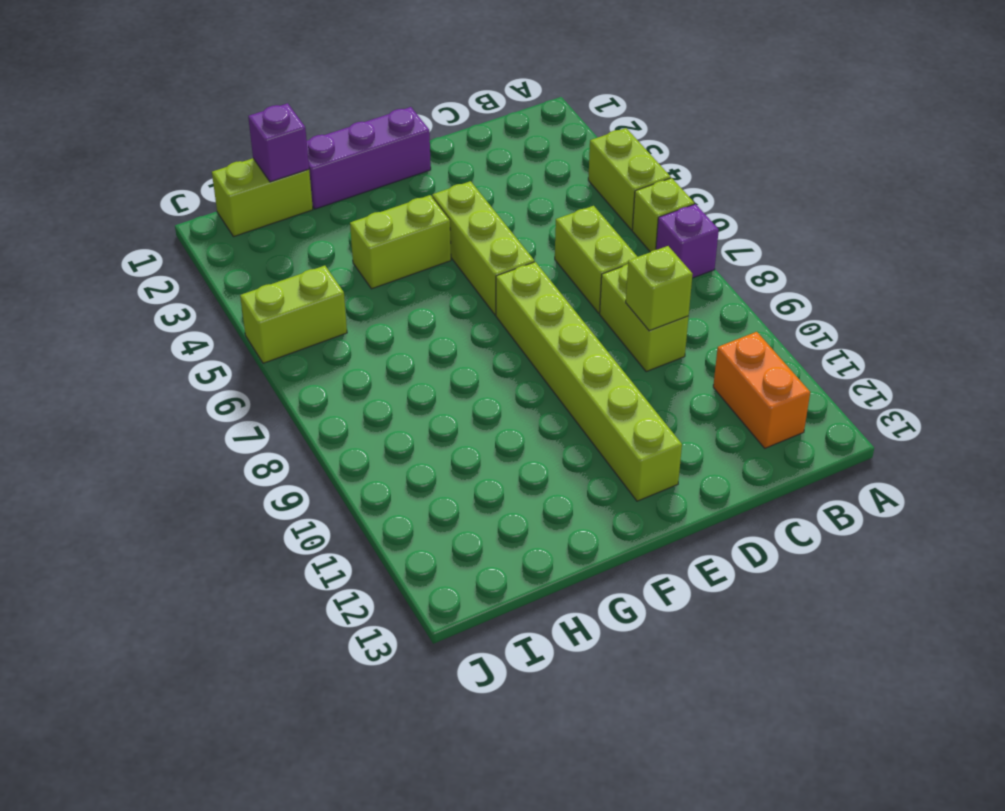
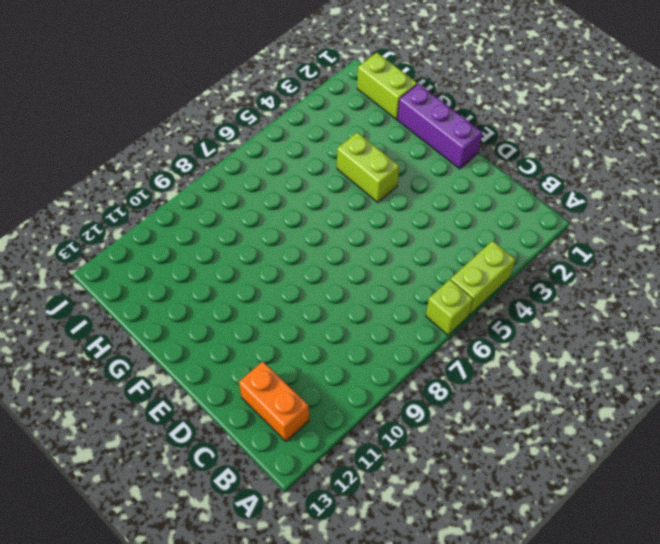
orange 1x2 brick [239,361,309,441] -> orange 1x2 brick turned to [713,332,810,448]
none -> purple 1x1 brick [656,204,719,278]
none -> lime 1x2 brick [555,206,637,313]
none -> lime 1x2 brick [600,264,689,372]

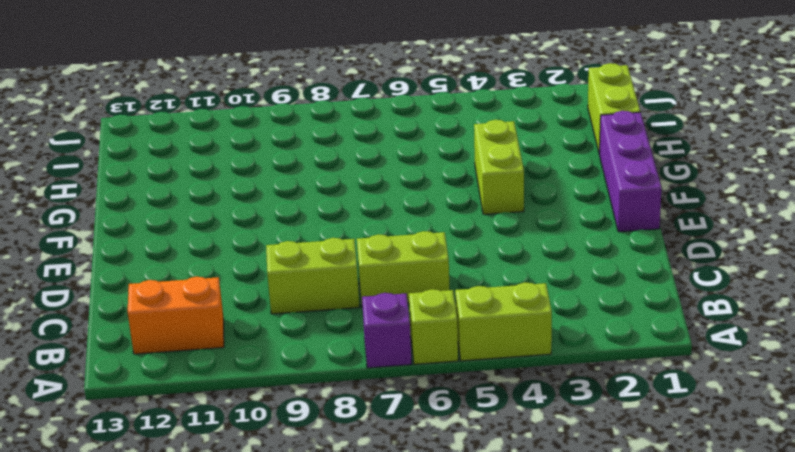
none -> lime 1x3 brick [432,181,534,315]
none -> lime 1x6 brick [496,262,682,501]
none -> lime 1x2 brick [240,266,347,363]

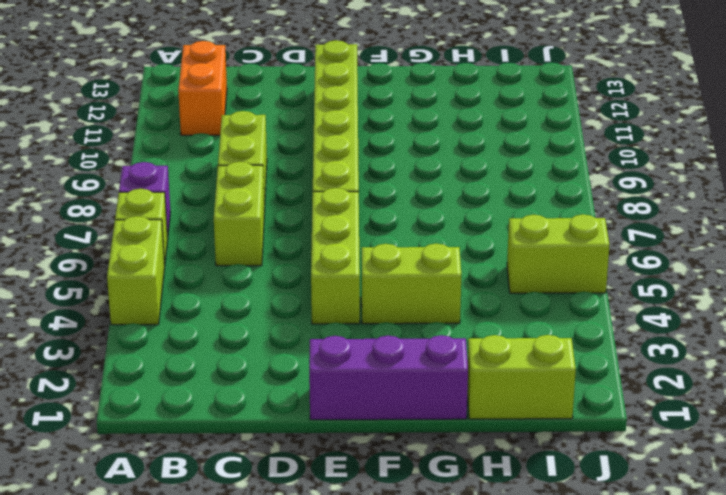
none -> lime 1x1 brick [626,246,693,331]
none -> purple 1x1 brick [248,103,309,182]

